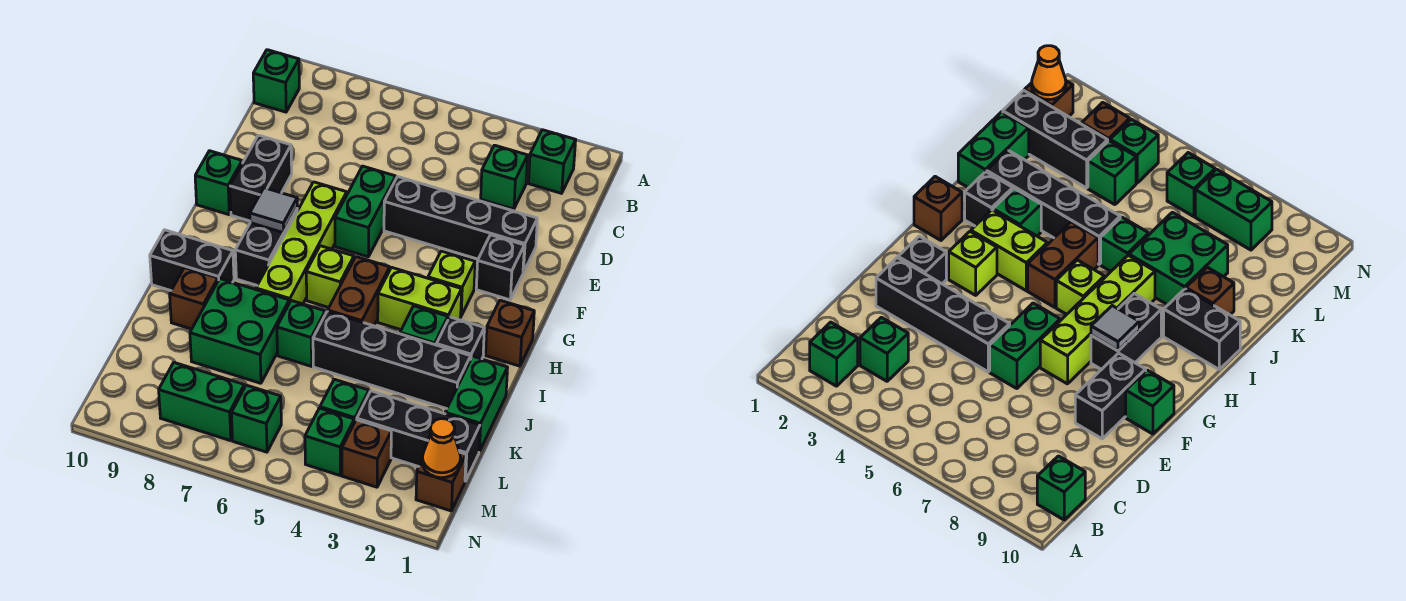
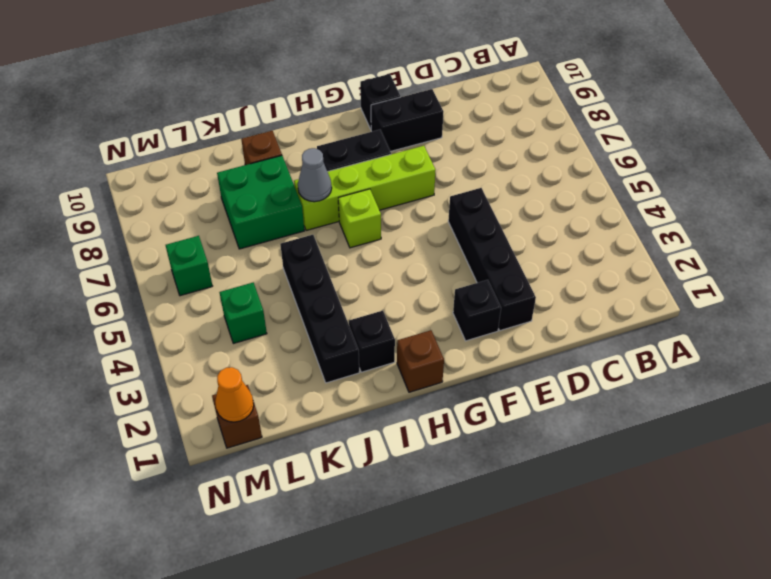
black 1x1 brick [360,74,400,129] -> green 1x1 brick [195,151,242,215]
grey 1x1 cone [298,148,332,202] -> none
none -> green 1x1 brick [528,130,576,193]
none -> green 1x1 brick [253,50,299,112]
none -> green 1x1 brick [481,145,528,209]
none -> green 1x2 brick [335,166,396,257]

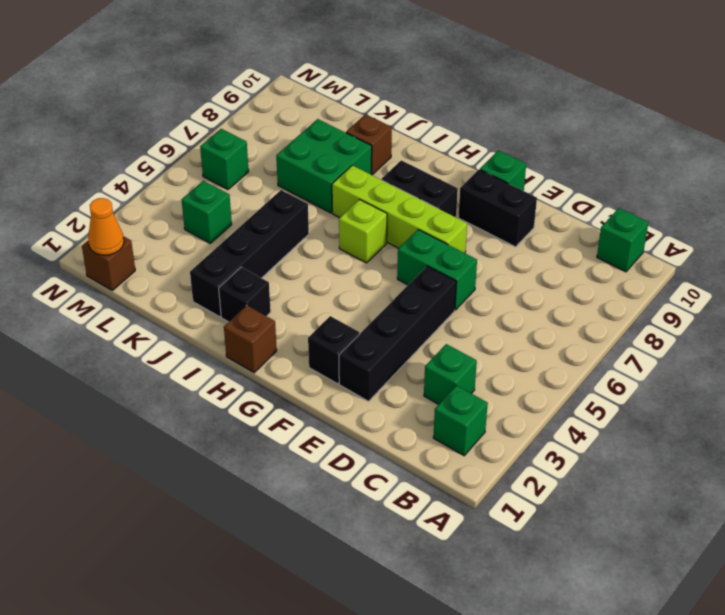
none -> lime 1x1 brick [428,251,475,316]
none -> lime 1x2 brick [378,267,462,330]
none -> brown 1x2 brick [328,257,390,326]
none -> green 1x1 brick [400,306,448,345]

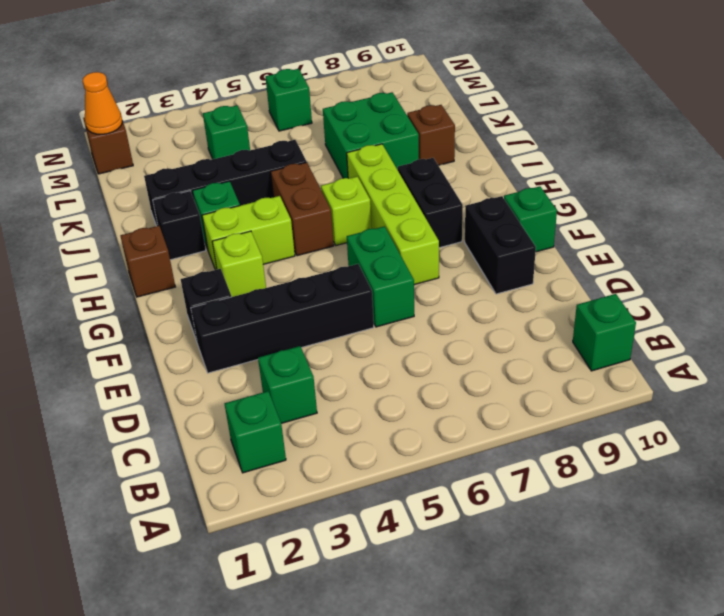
none -> black 1x2 brick [150,230,234,291]
none -> green 1x2 brick [445,357,508,452]
none -> green 1x1 brick [277,301,325,366]
none -> black 1x3 brick [357,391,480,481]

